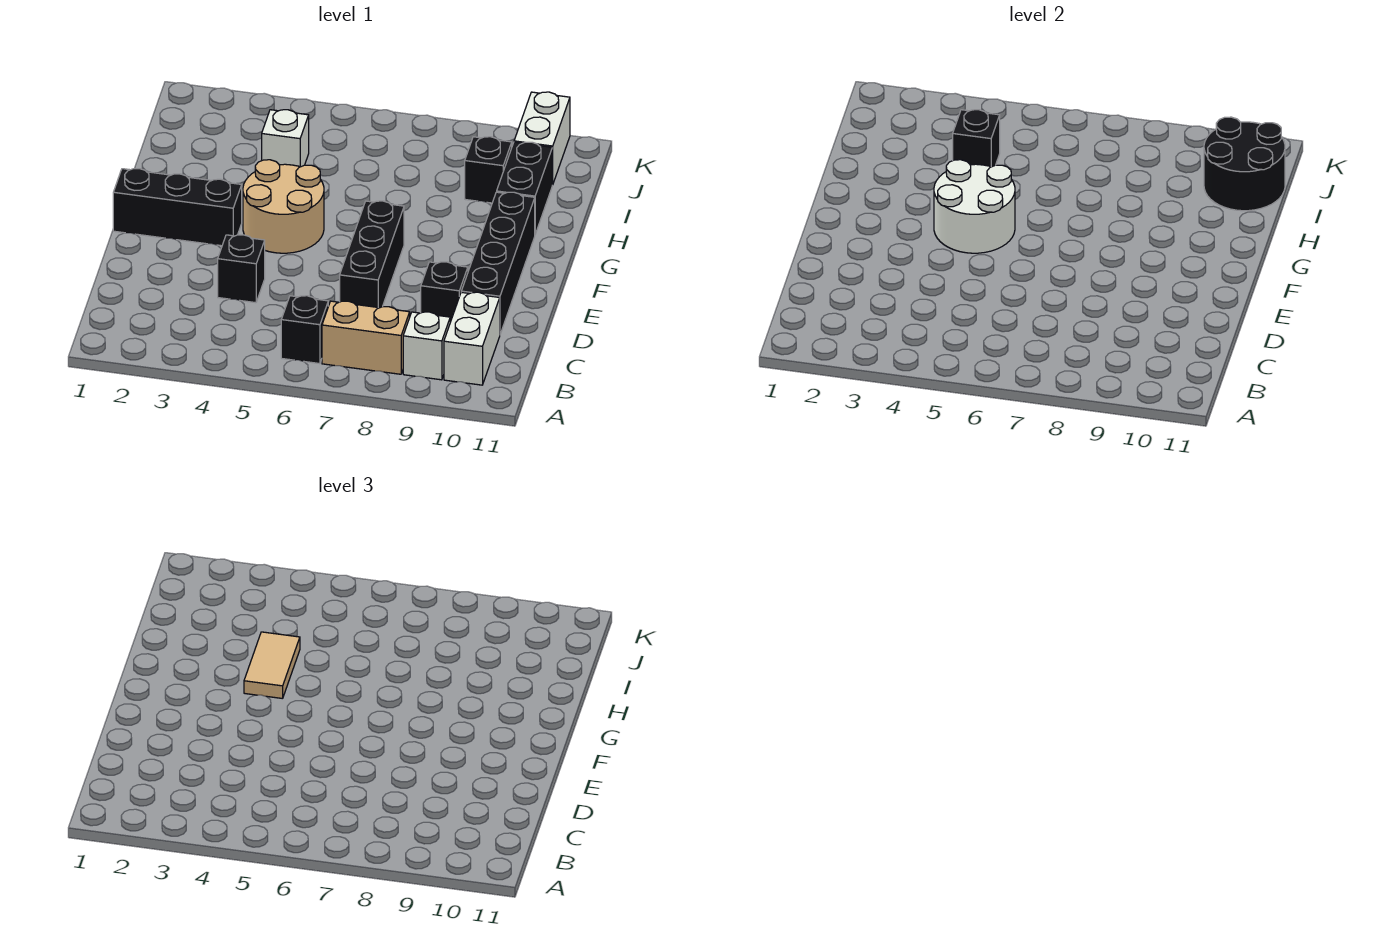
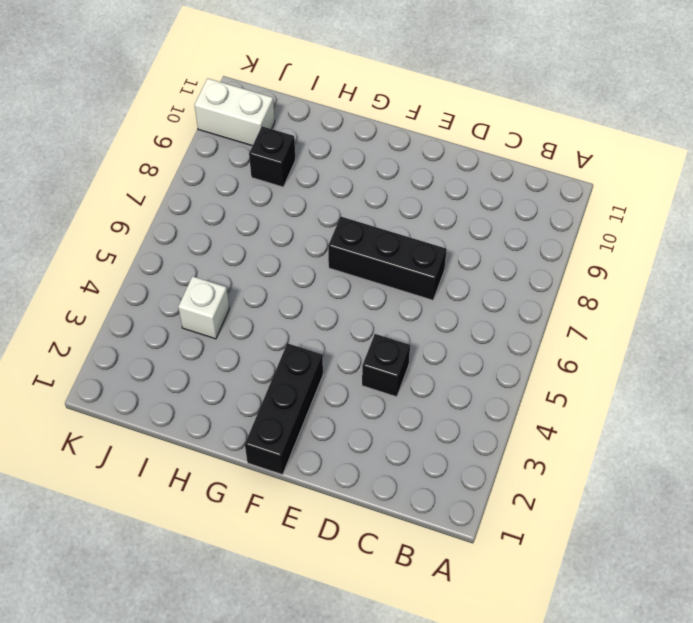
none -> black 1x1 brick [281,296,329,364]
none -> tan 1x2 brick [322,301,410,374]
none -> white 1x1 brick [403,312,450,380]

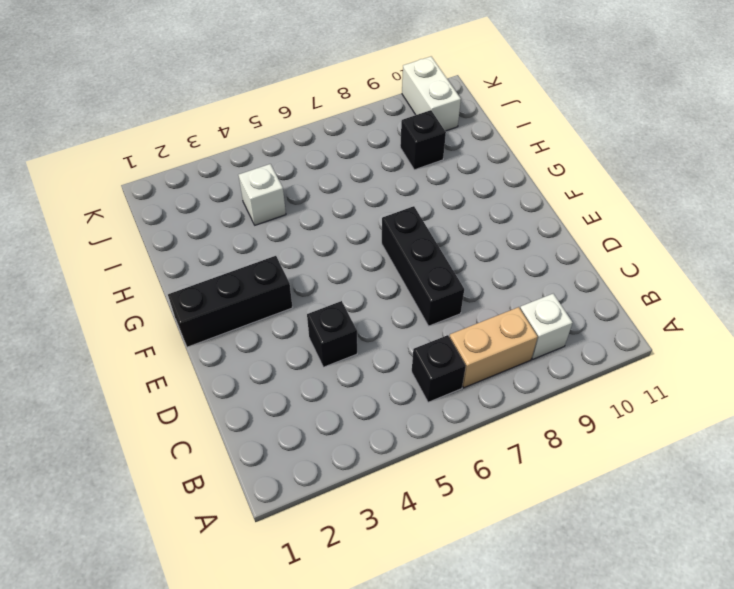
none -> white 1x2 brick [444,292,500,385]
none -> black 1x1 brick [421,262,468,322]
none -> black 1x4 brick [461,192,535,334]

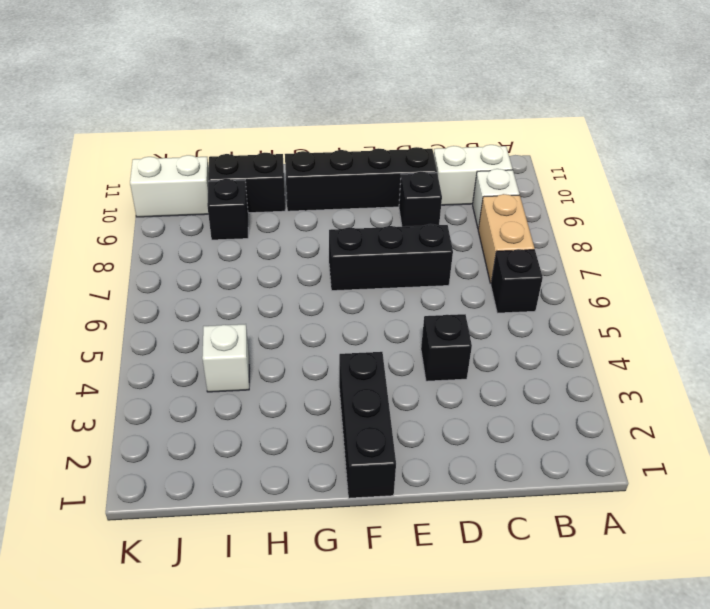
none -> tan 2x2 round brick [243,160,324,253]
none -> white 2x2 round brick [934,160,1015,253]
none -> black 1x1 brick [953,110,1000,167]

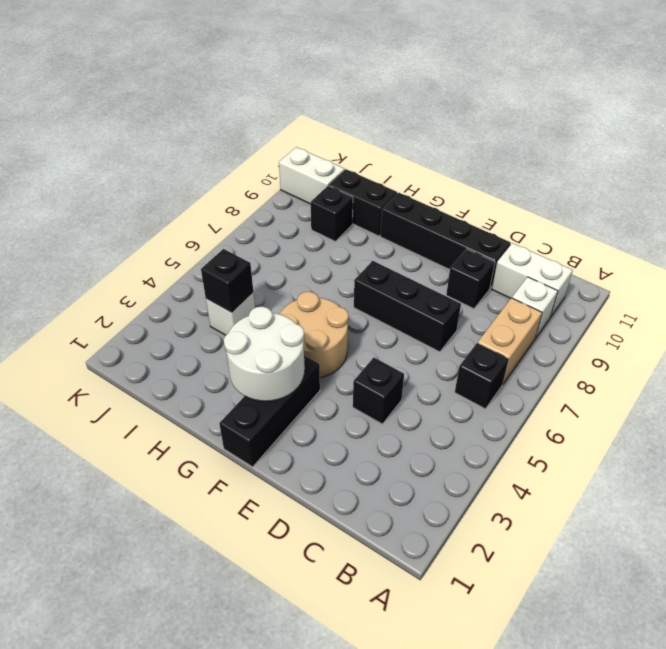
white 2x2 round brick [224,307,305,401] -> white 2x2 round brick moved to [934,160,1015,253]
none -> black 2x2 round brick [1204,117,1285,211]
none -> tan 1x2 tile [244,632,300,699]

